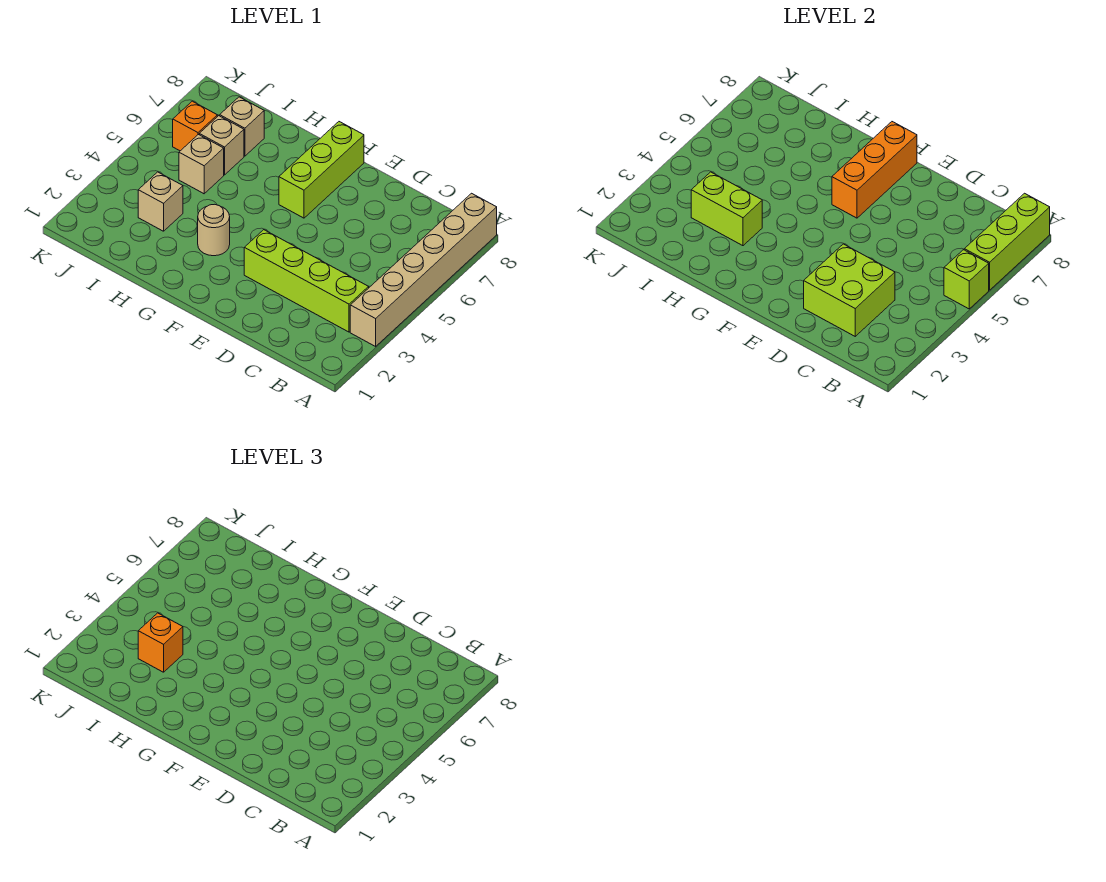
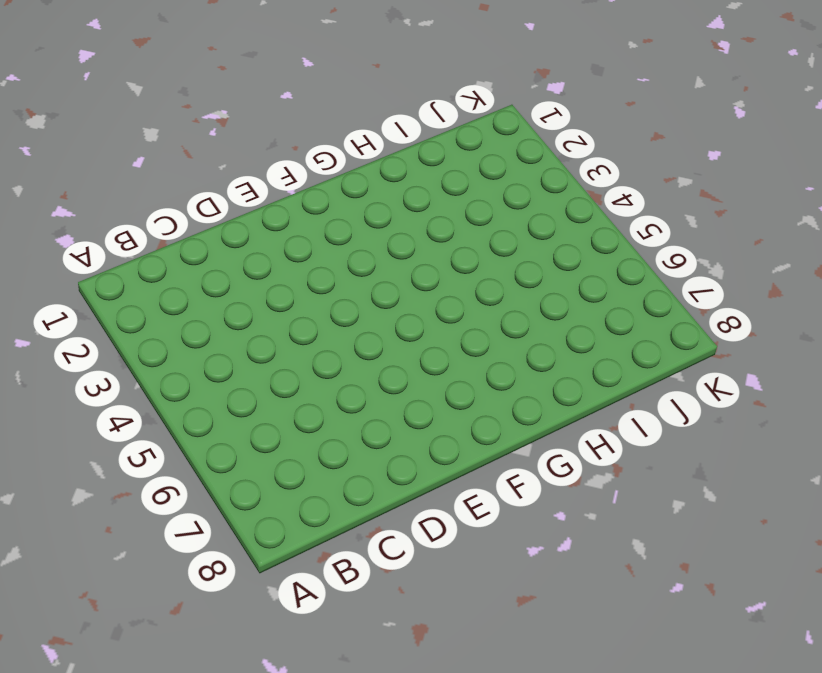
none -> tan 1x6 brick [350,193,497,346]
none -> lime 1x4 brick [244,230,369,332]
none -> lime 1x3 brick [279,122,364,218]

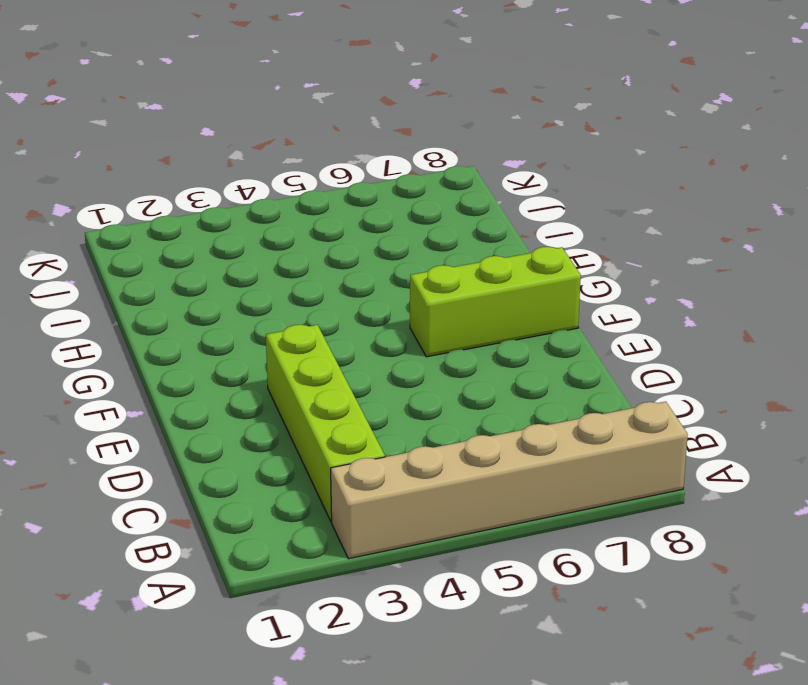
none -> tan 1x1 round brick [198,204,230,256]
none -> tan 1x1 brick [138,172,183,231]
none -> tan 1x1 brick [179,135,224,194]

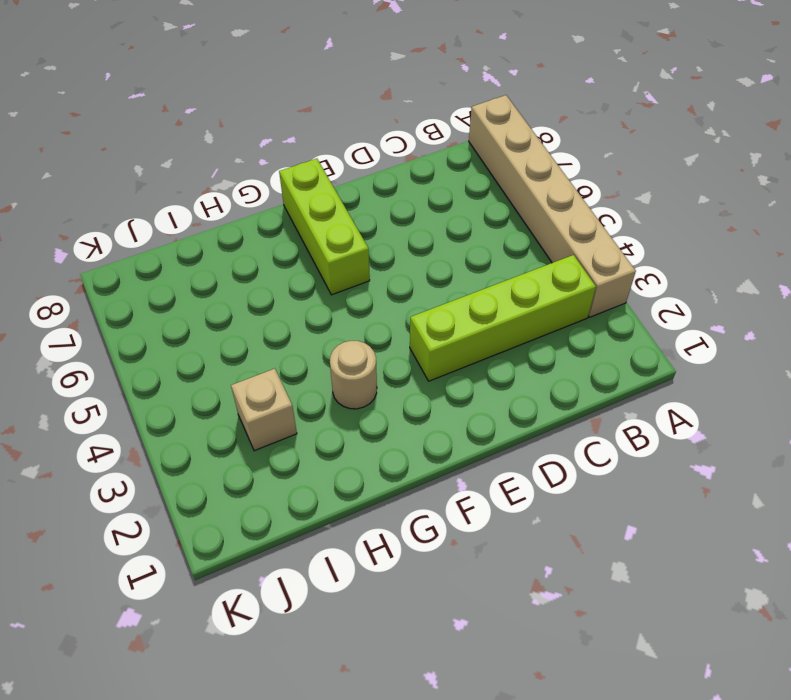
none -> tan 1x1 brick [179,135,224,194]
none -> tan 1x1 brick [199,116,244,175]
none -> tan 1x1 brick [220,97,264,156]

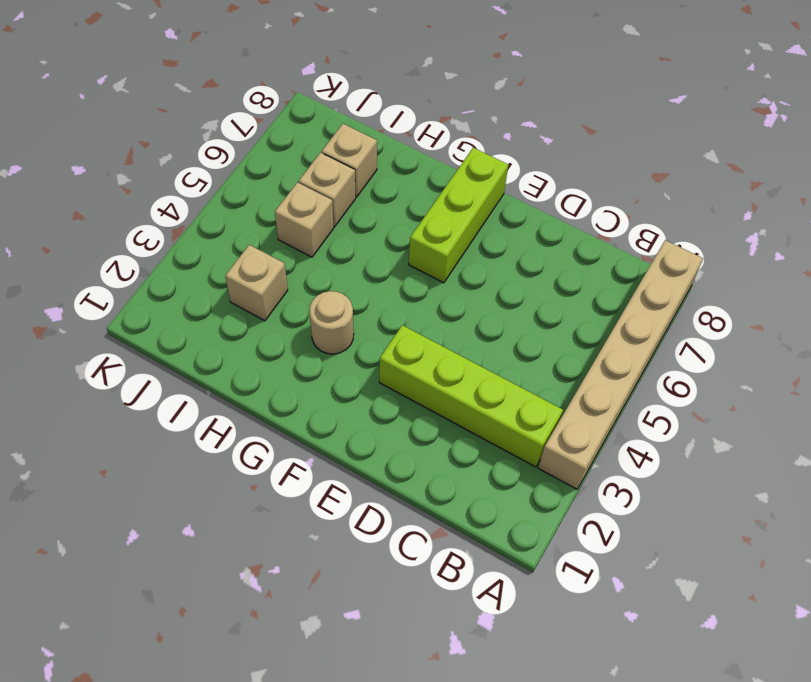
none -> orange 1x1 brick [173,101,217,151]
none -> lime 1x1 brick [944,250,989,309]
none -> lime 1x3 brick [964,193,1050,290]

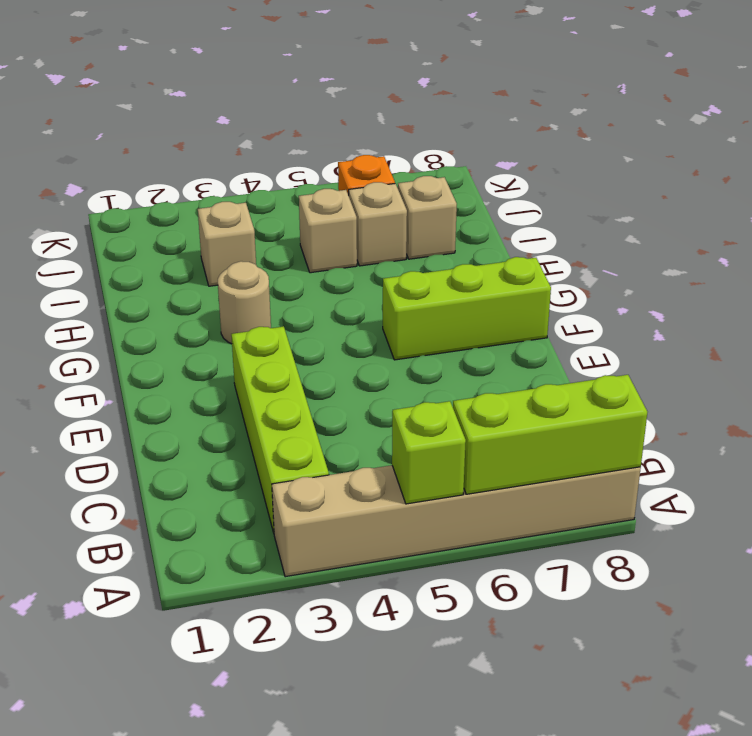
none -> lime 2x2 brick [804,244,895,336]
none -> orange 1x3 brick [832,122,917,218]
none -> lime 1x2 brick [691,172,762,246]

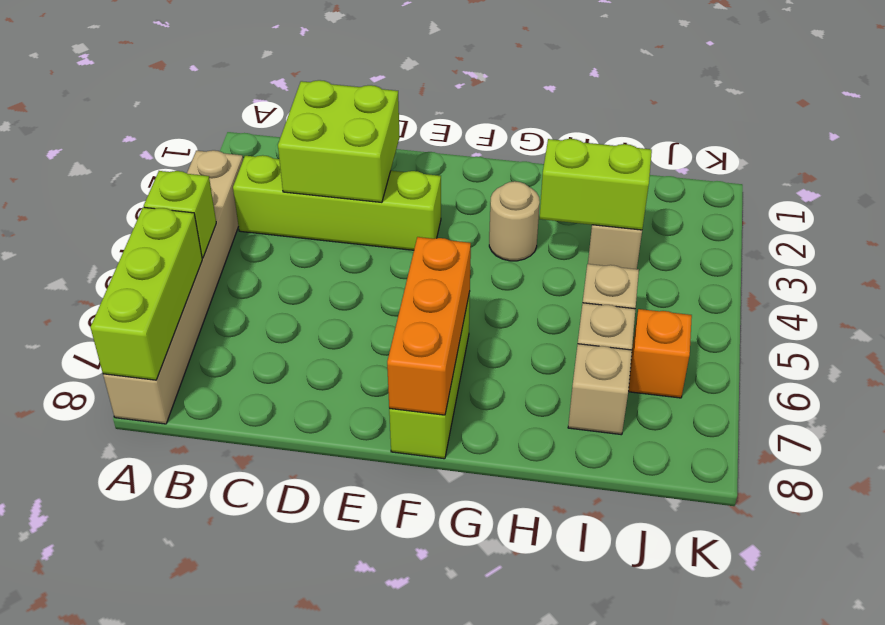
none -> orange 1x1 brick [138,613,183,672]

